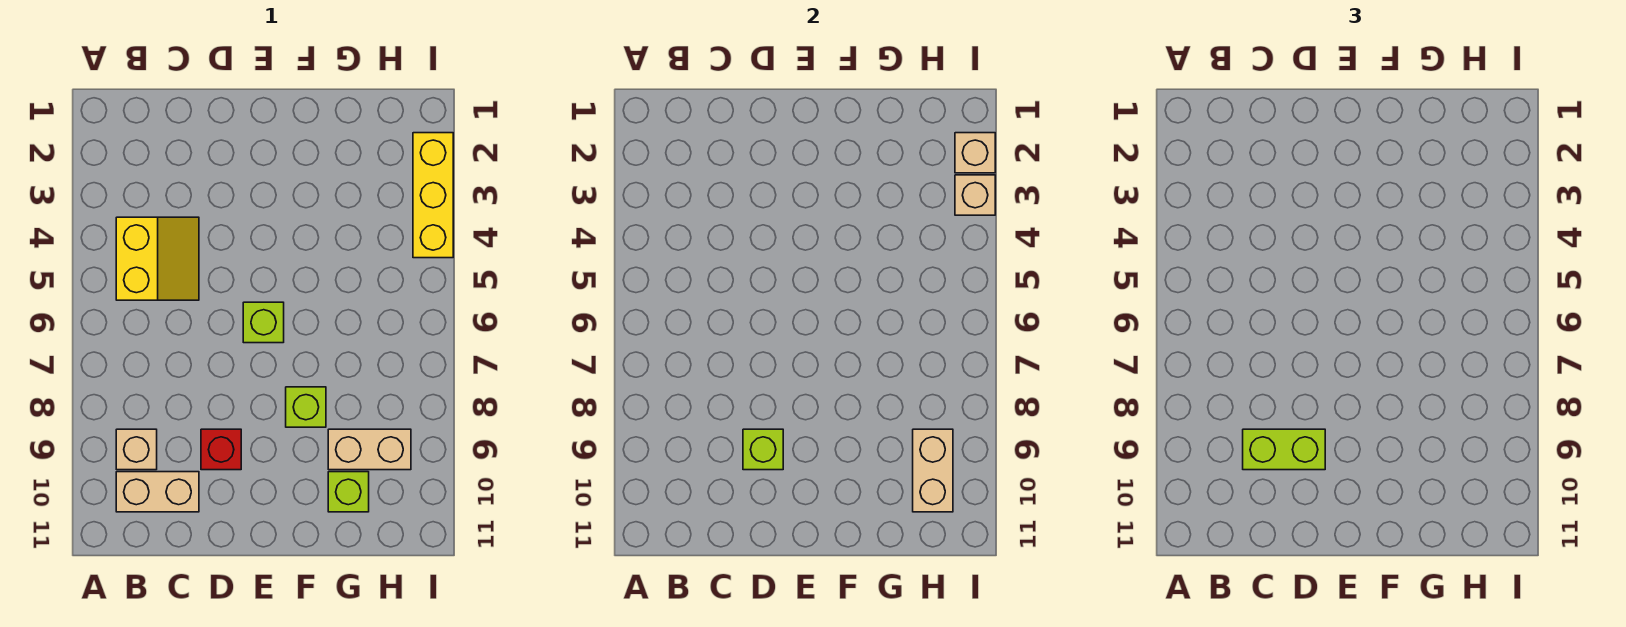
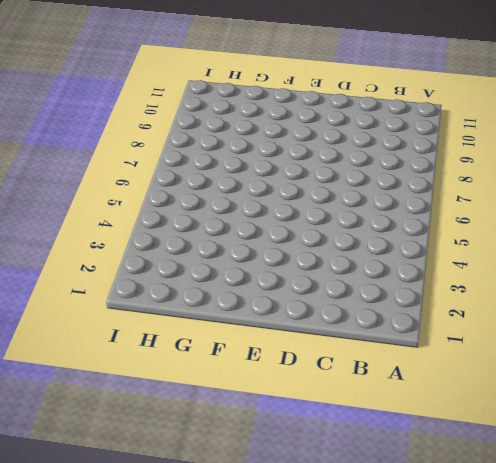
none -> yellow 2x2 slope [116,217,199,300]
none -> tan 1x1 brick [116,429,157,470]
none -> tan 1x2 brick [116,472,199,512]

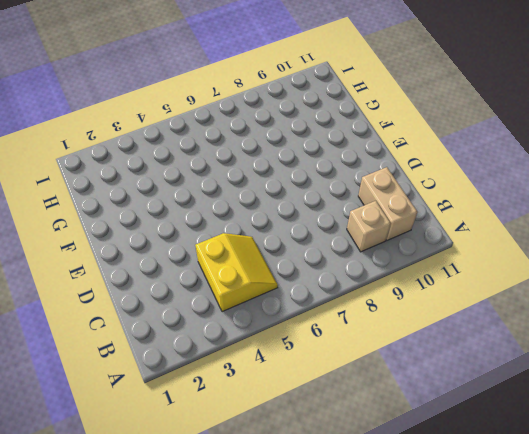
yellow 2x2 slope [195,233,278,312] -> yellow 2x2 slope turned to [116,217,199,300]
none -> red 1x1 brick [201,429,241,470]
none -> lime 1x1 brick [243,302,284,343]
none -> lime 1x1 brick [286,387,326,427]

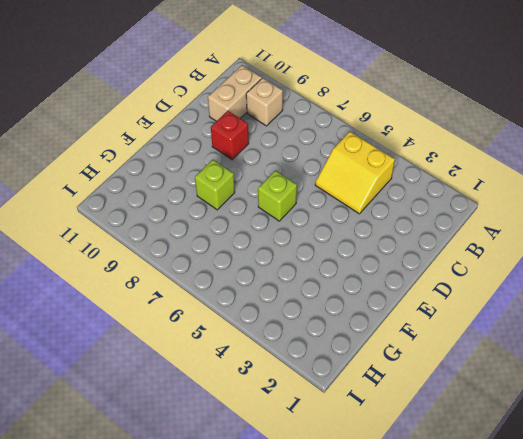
none -> tan 1x2 brick [328,429,411,470]
none -> lime 1x1 brick [328,472,369,512]
none -> yellow 1x3 brick [413,133,453,258]

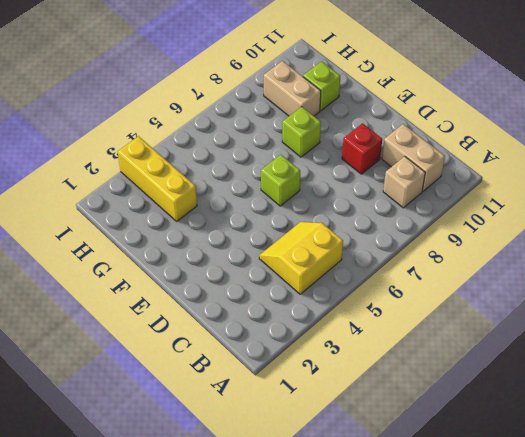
yellow 1x3 brick [118,136,197,221] -> yellow 1x3 brick turned to [413,133,453,258]
none -> lime 1x1 brick [743,429,783,470]
none -> tan 1x2 brick [913,429,953,512]
none -> tan 1x1 brick [955,133,995,173]

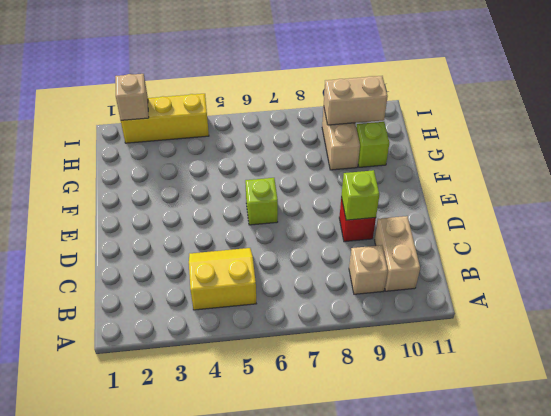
none -> lime 1x1 brick [286,387,326,427]
none -> tan 1x1 brick [955,175,995,215]
none -> lime 1x2 brick [1243,429,1325,470]

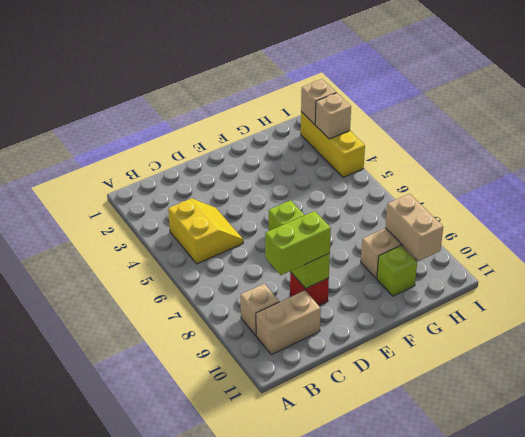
none -> lime 1x1 brick [286,387,326,427]

